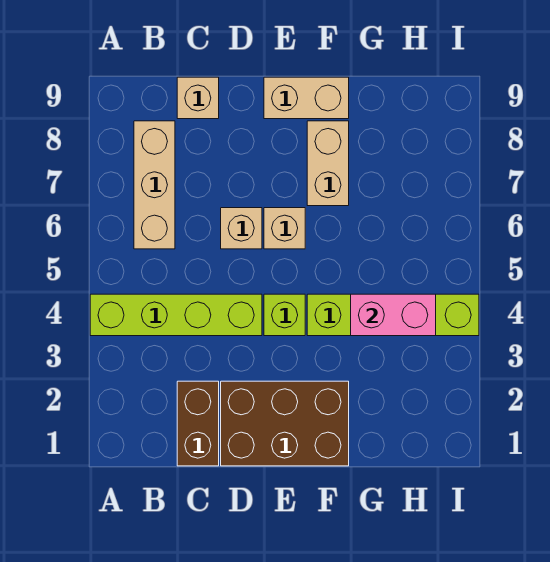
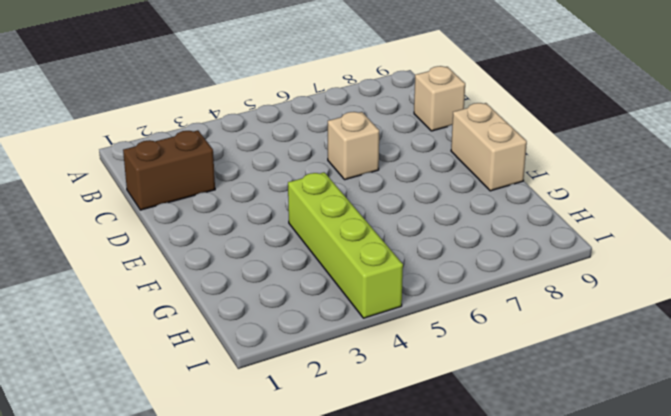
none -> lime 1x4 brick [90,294,262,336]
none -> tan 1x3 brick [134,121,175,249]
none -> brown 2x3 brick [221,381,349,466]

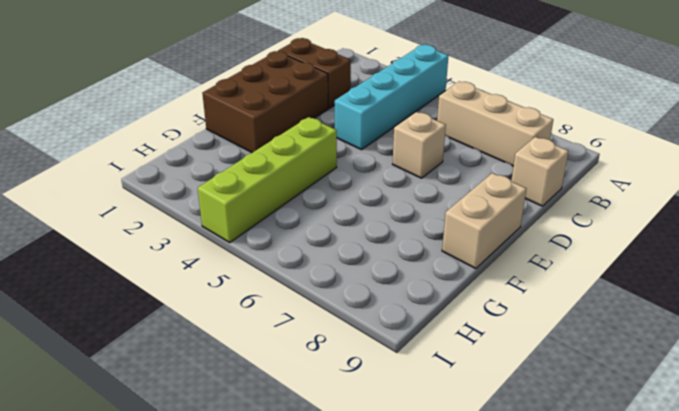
cyan 1x4 brick [335,45,448,150] -> lime 1x4 brick [90,294,262,336]
none -> lime 1x1 brick [264,294,305,336]
none -> tan 1x1 brick [264,208,305,249]
none -> tan 1x2 brick [307,121,349,206]

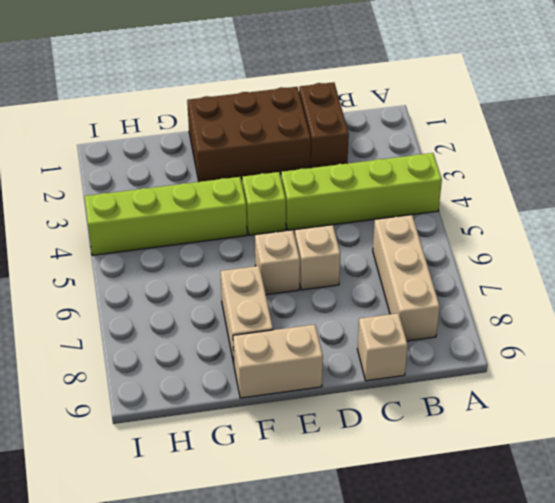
none -> pink 1x2 brick [351,294,436,336]

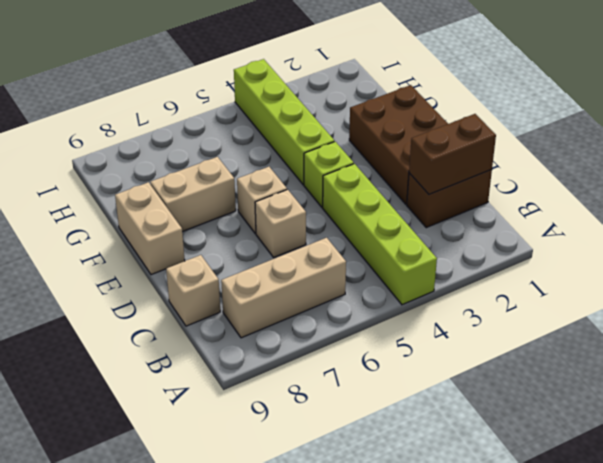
brown 1x2 brick [409,114,496,194] -> none
none -> pink 1x2 brick [351,294,436,336]

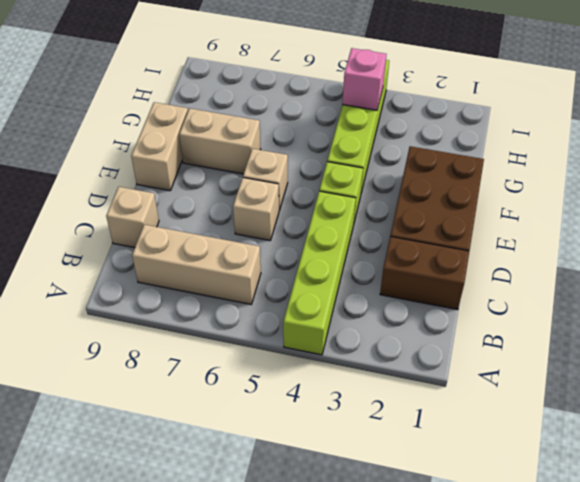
pink 1x1 brick [342,48,387,110] -> pink 1x2 brick [351,294,436,336]

